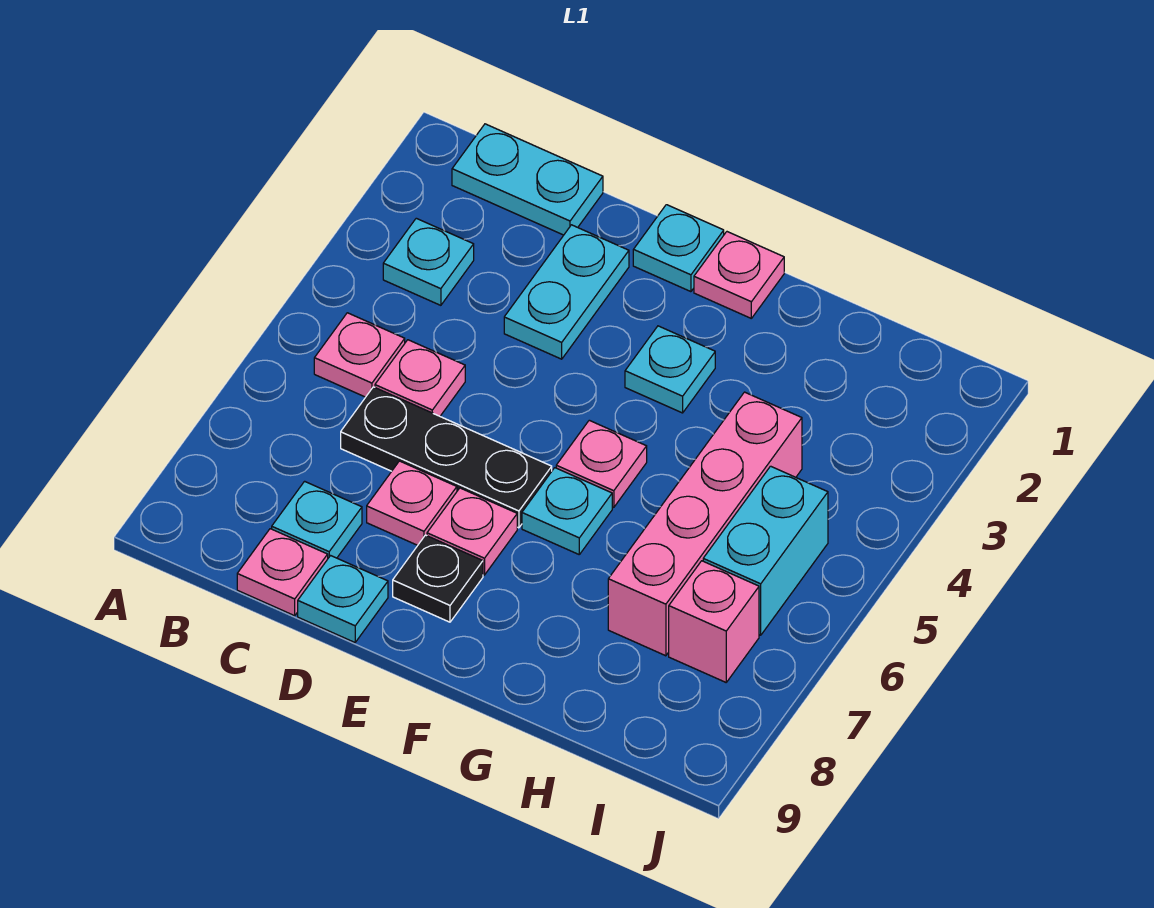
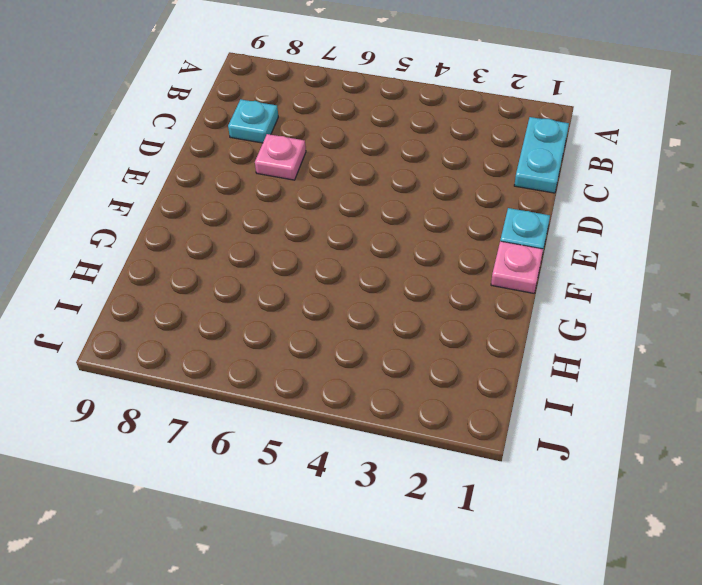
none -> cyan 1x1 plate [383,218,474,305]
none -> pink 1x1 plate [314,313,405,397]
none -> pink 1x1 plate [375,340,465,416]

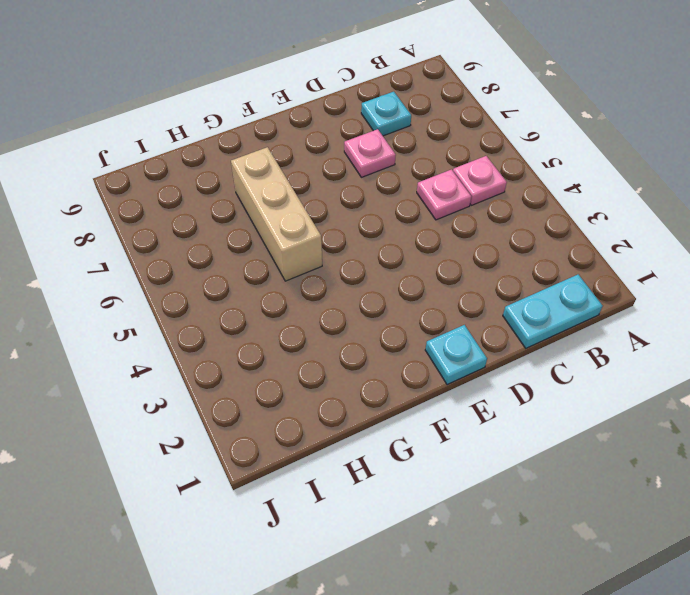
tan 1x3 brick [231,147,322,281] -> none
none -> cyan 1x1 plate [383,218,474,305]
none -> black 1x3 plate [341,387,552,528]
none -> pink 1x1 plate [237,529,328,616]

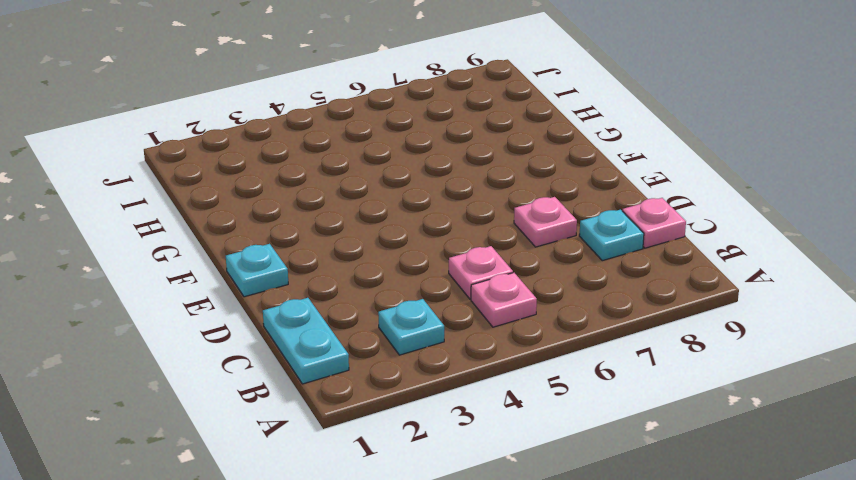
none -> black 1x3 plate [341,387,552,528]
none -> cyan 1x2 plate [504,225,629,359]
none -> cyan 1x1 plate [298,556,388,642]

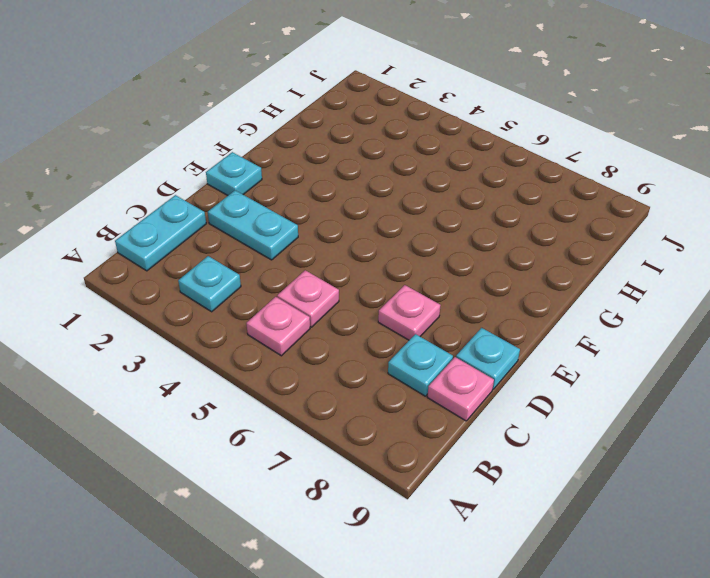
none -> black 1x3 plate [341,387,552,528]
none -> pink 1x1 plate [427,488,517,575]
none -> black 1x1 plate [393,535,483,622]

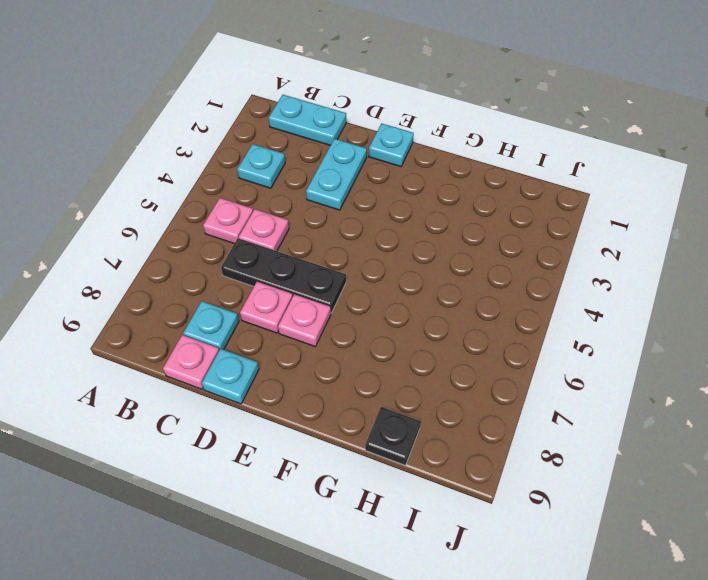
black 1x1 plate [365,407,421,465] -> black 1x1 plate moved to [393,535,483,622]
none -> pink 1x1 plate [694,232,784,318]
none -> cyan 1x1 plate [625,326,715,413]
none -> pink 1x1 plate [556,420,647,507]

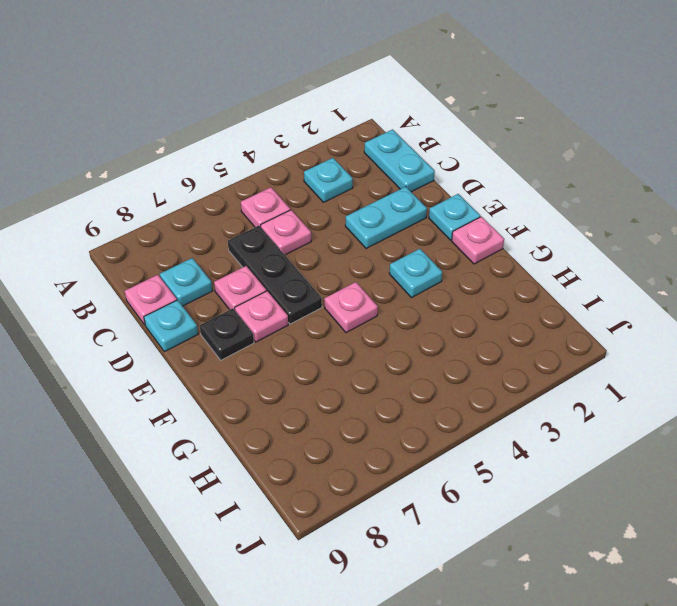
none -> cyan 1x1 plate [522,468,612,554]
none -> pink 1x4 brick [608,392,802,656]
none -> cyan 1x2 brick [703,466,828,635]

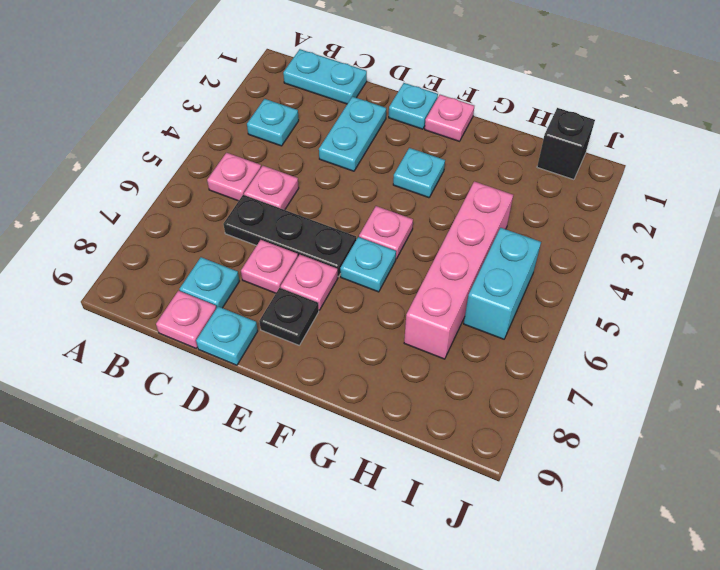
black 1x1 brick [537,108,595,180] -> none
none -> pink 1x1 brick [669,561,759,682]

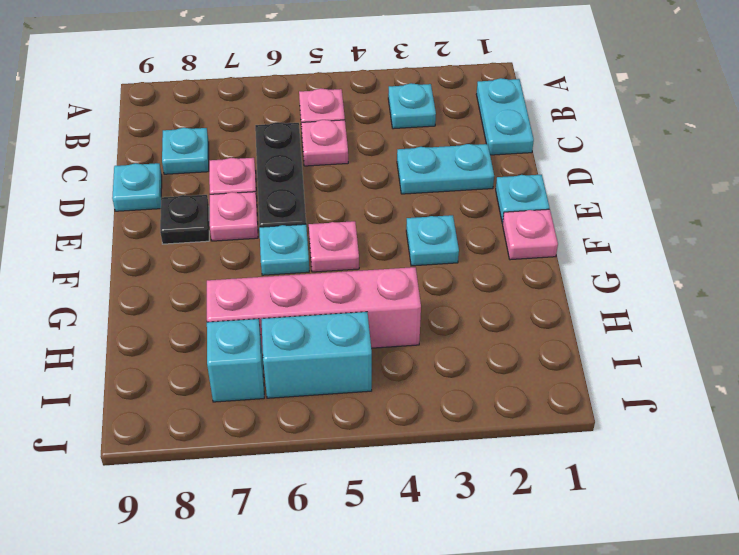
cyan 1x1 brick [207,319,264,402] -> pink 1x1 brick [669,561,759,682]
none -> pink 1x1 plate [237,529,328,616]

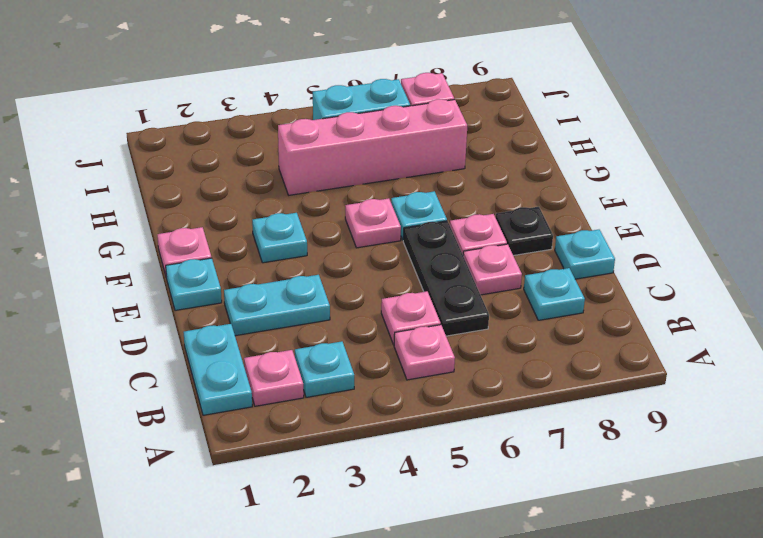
pink 1x1 plate [244,350,304,406] -> pink 1x1 plate moved to [237,529,328,616]

